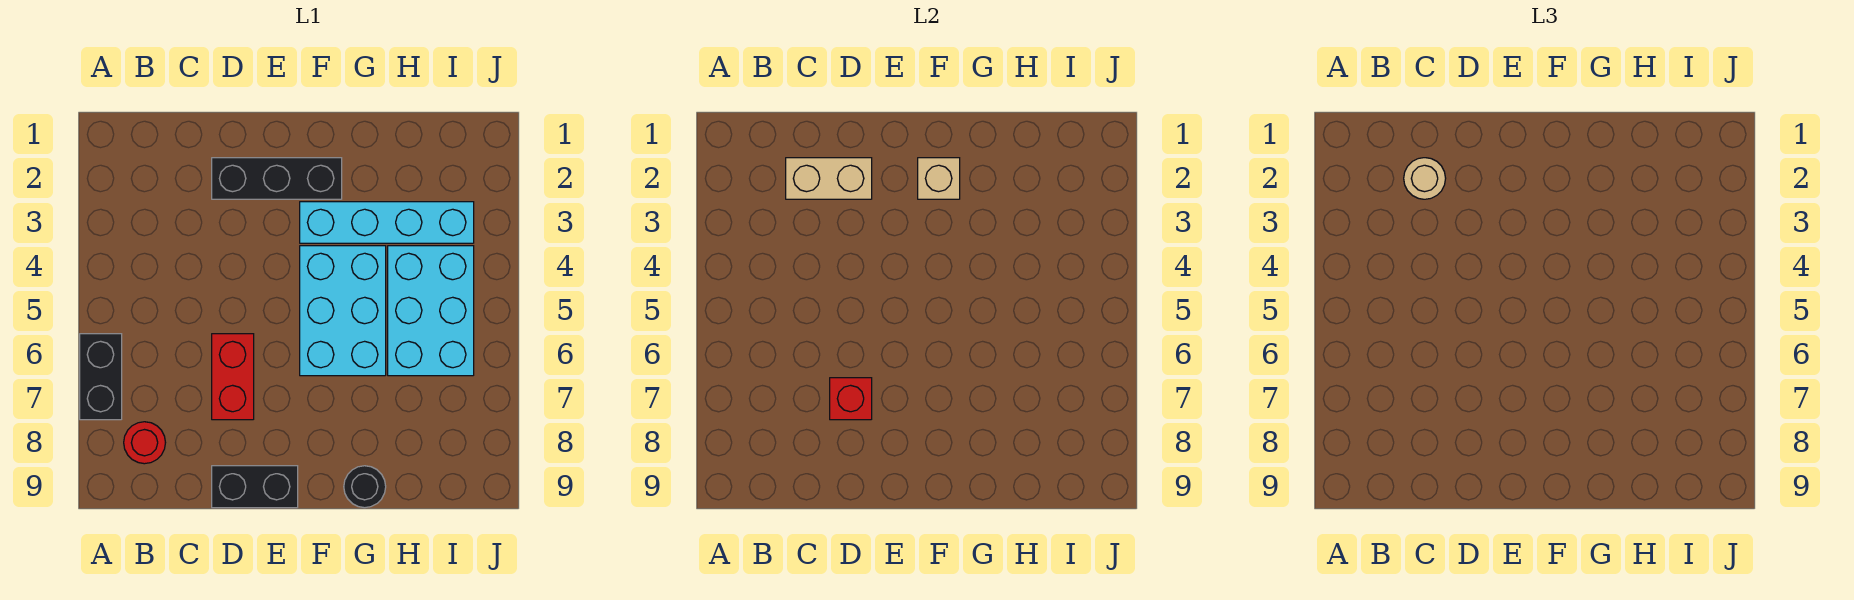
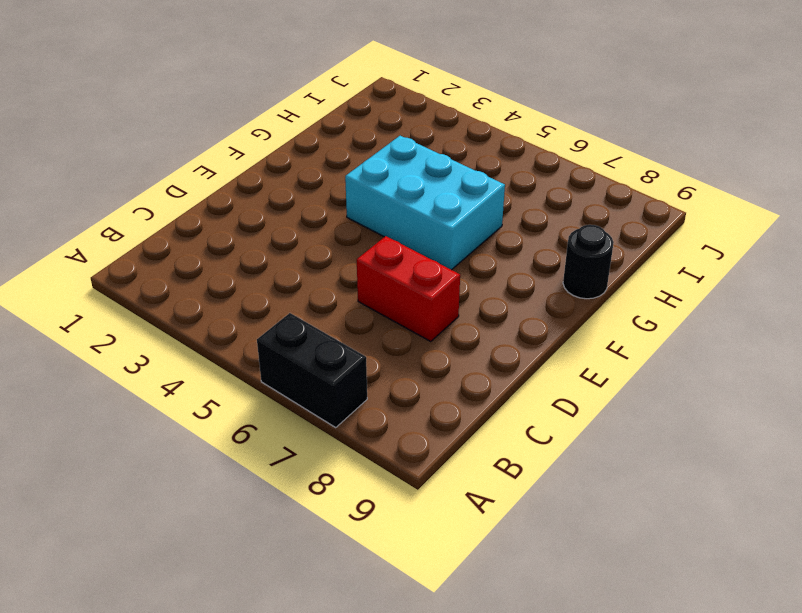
none -> red 1x1 round brick [124,422,166,464]
none -> black 1x3 brick [212,158,342,199]
none -> black 1x2 brick [212,466,298,508]

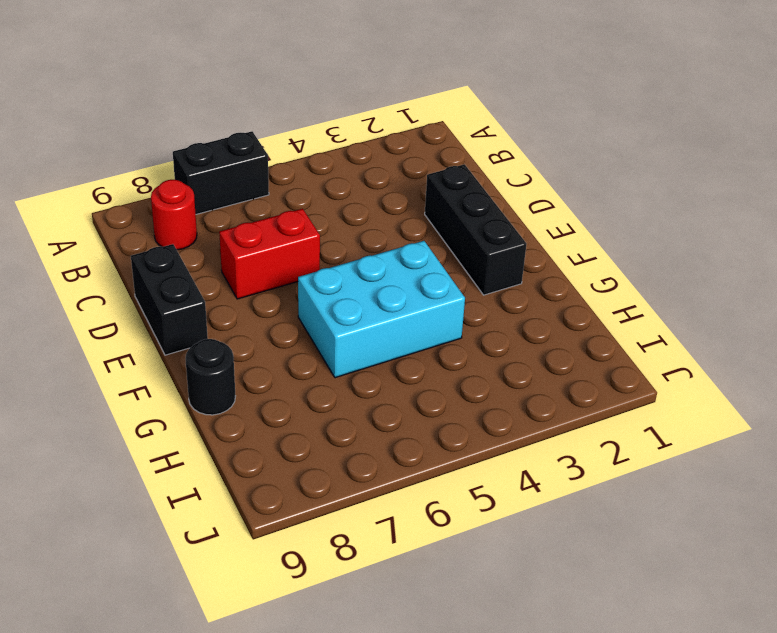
none -> cyan 1x4 brick [300,202,474,243]
none -> cyan 2x3 brick [388,246,474,376]
none -> tan 1x2 brick [786,158,872,199]

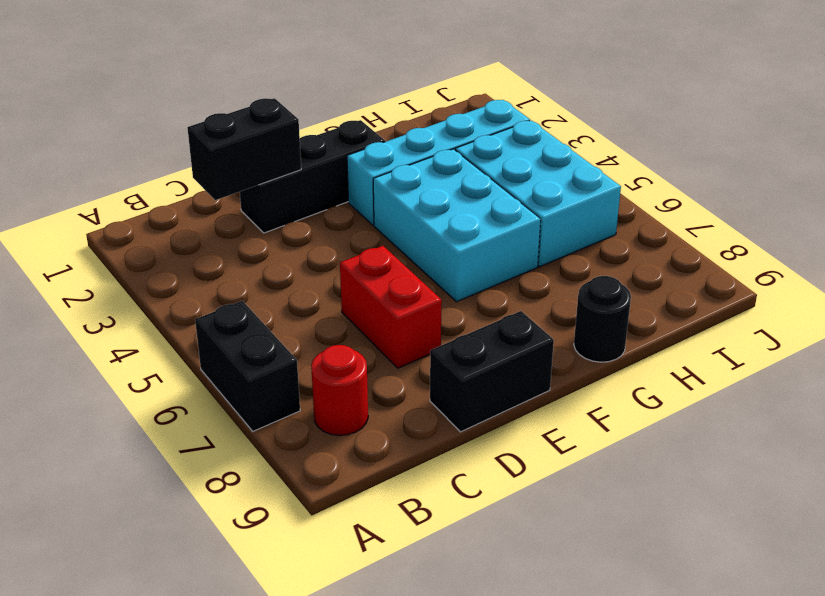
black 1x2 brick [187,98,301,200] -> tan 1x2 brick [786,158,872,199]
none -> red 1x1 brick [830,378,872,420]
none -> tan 1x1 brick [918,158,960,199]
none -> tan 1x1 round brick [1404,158,1446,199]

